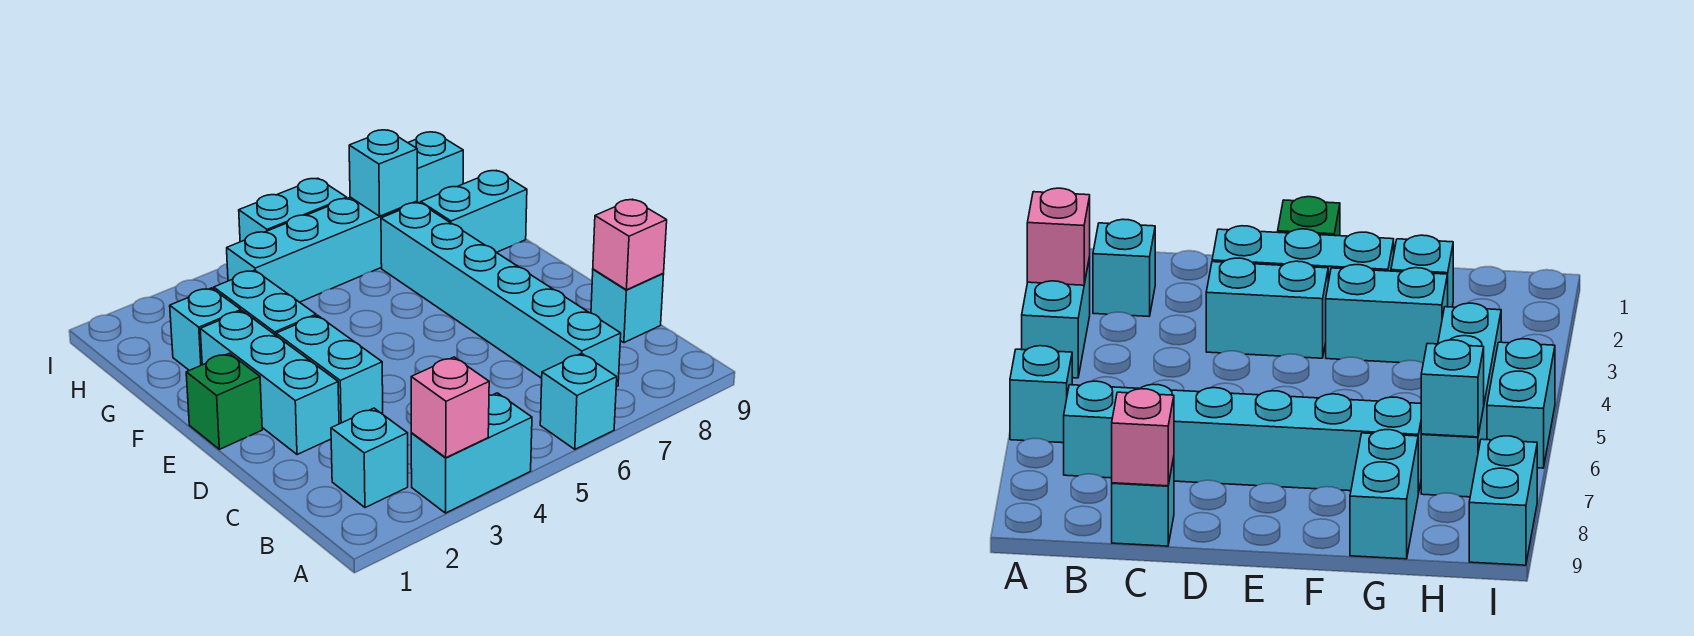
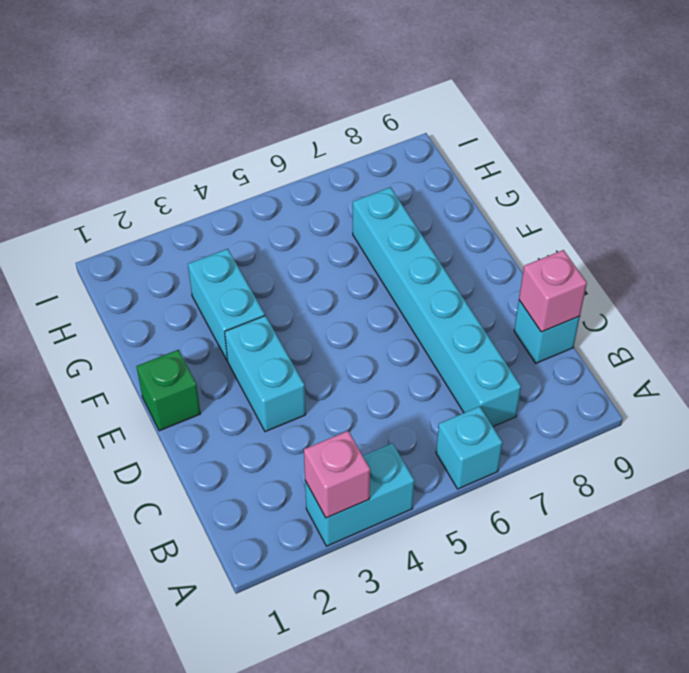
none -> cyan 1x1 brick [331,408,408,508]
none -> cyan 1x3 brick [200,311,339,455]
none -> cyan 1x1 brick [170,288,241,370]

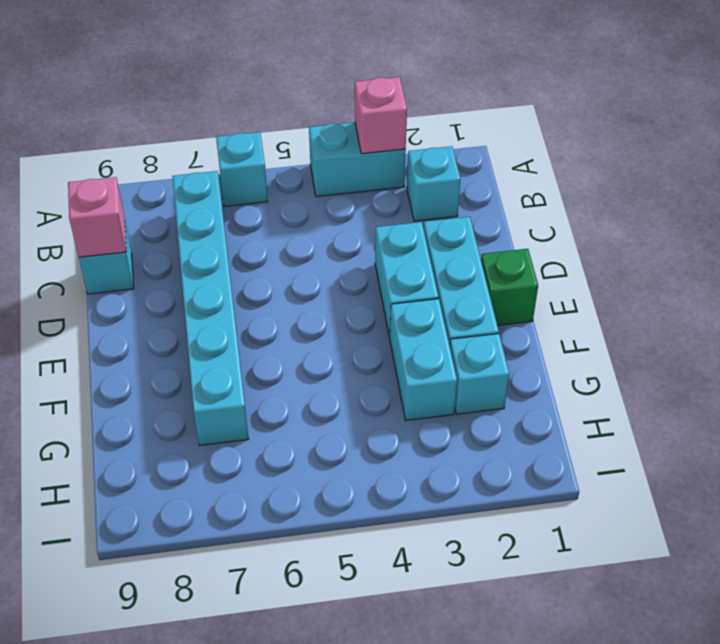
none -> cyan 1x2 brick [421,170,527,252]
none -> cyan 1x4 brick [227,197,417,302]
none -> cyan 1x2 brick [239,178,347,242]

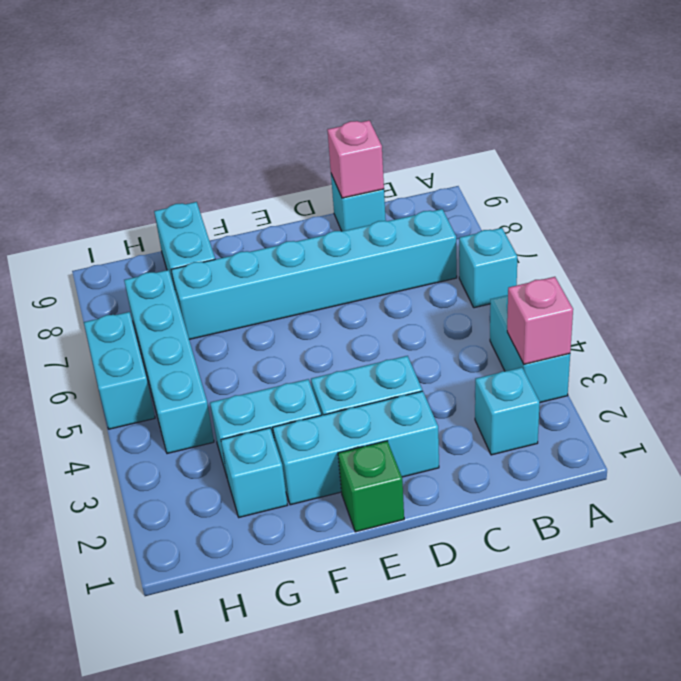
none -> cyan 1x2 brick [408,132,463,203]
none -> cyan 1x1 brick [349,130,417,216]

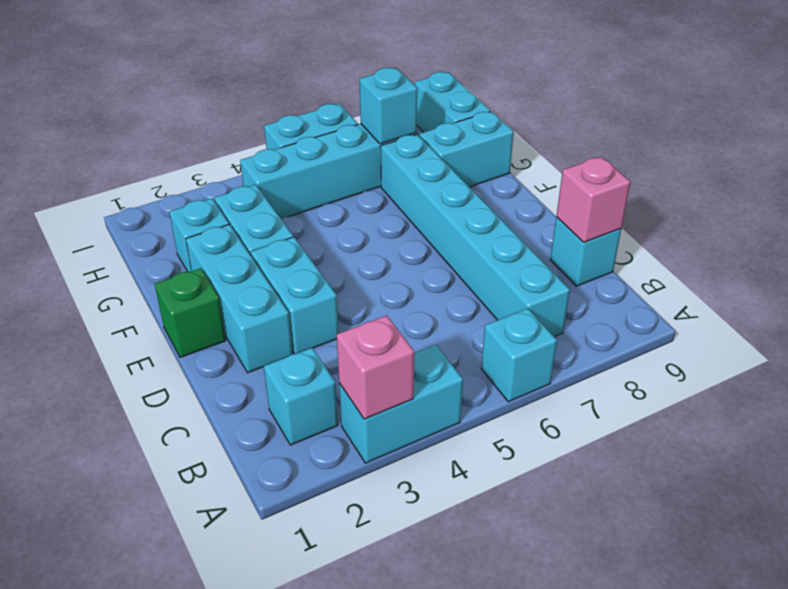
cyan 1x2 brick [415,72,490,132] -> cyan 1x2 brick turned to [408,132,463,203]

